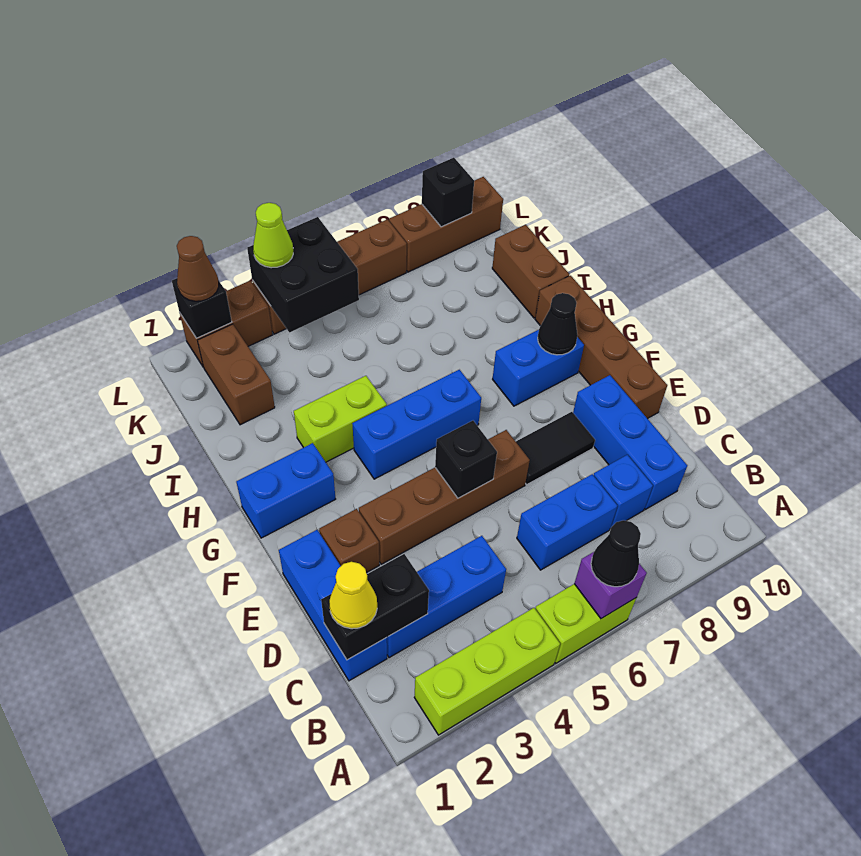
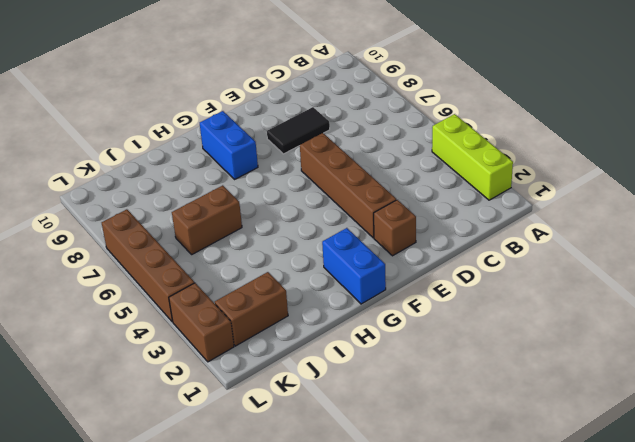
black 1x2 tile [267,107,330,154] -> black 1x2 tile turned to [516,412,595,484]
brown 1x2 brick [172,185,242,254] -> brown 1x2 brick moved to [492,225,569,318]
none -> lime 1x2 brick [535,584,636,663]
none -> blue 1x3 brick [279,530,387,681]
none -> blue 1x3 brick [387,536,506,658]
none -> blue 1x2 brick [517,474,617,570]

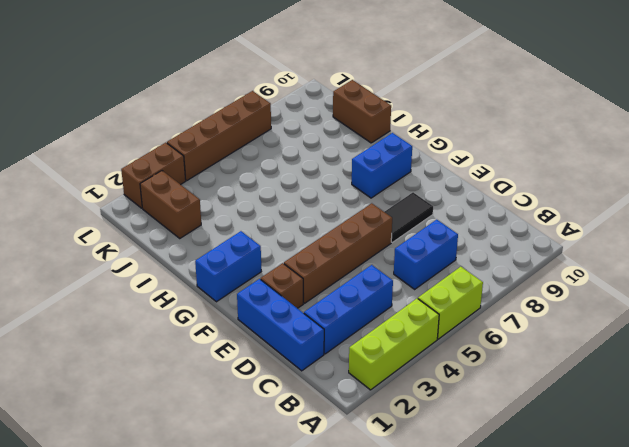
none -> blue 1x1 brick [593,455,653,529]
none -> blue 1x3 brick [573,375,687,509]
none -> brown 1x4 brick [535,276,667,419]
none -> blue 1x3 brick [352,370,481,479]

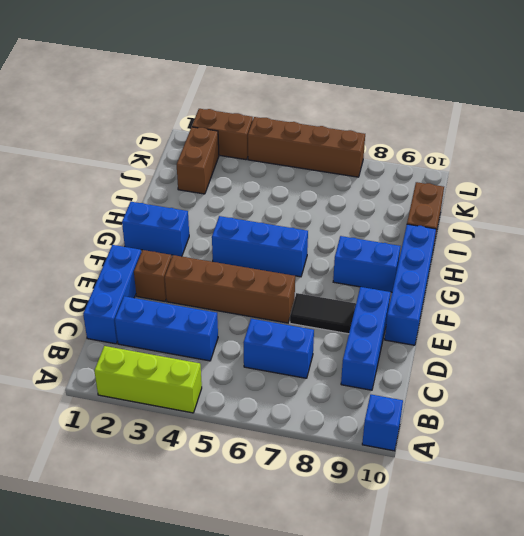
blue 1x1 brick [362,395,403,451] -> blue 1x1 brick moved to [593,455,653,529]
blue 1x4 brick [385,224,436,345] -> brown 1x4 brick [535,276,667,419]
none -> lime 1x2 brick [535,584,636,663]
none -> lime 1x2 brick [294,376,387,462]
none -> brown 1x3 brick [389,177,503,272]
none -> purple 1x1 brick [574,552,647,619]

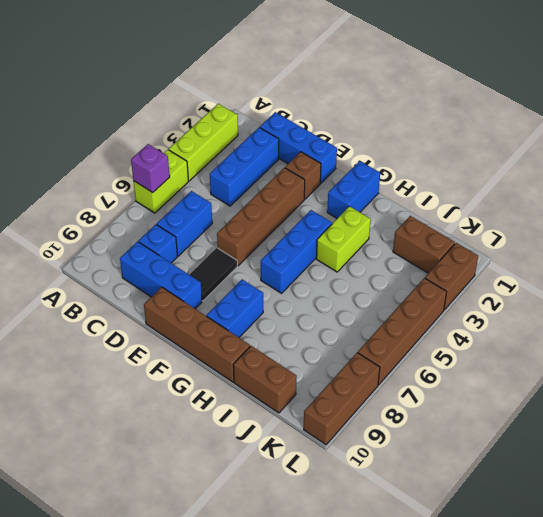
none -> black 1x2 brick [321,554,429,660]
none -> black 1x1 brick [435,421,497,498]
none -> black 1x1 cone [538,293,578,355]
none -> black 2x2 brick [247,217,359,333]

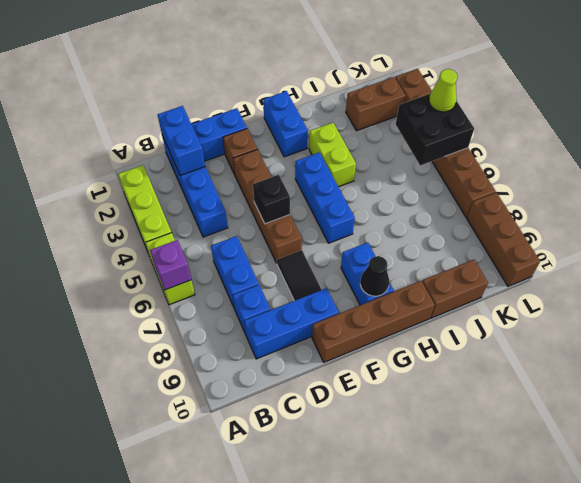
blue 1x2 brick [158,106,205,175] -> black 1x2 brick [321,554,429,660]
none -> black 1x1 brick [172,278,232,338]
none -> black 1x1 brick [422,158,474,227]
none -> black 1x1 cone [591,520,641,587]
none -> yellow 1x1 cone [329,562,377,629]

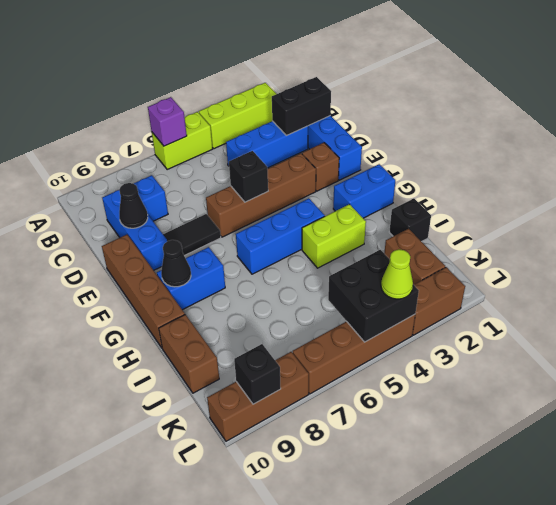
black 1x1 cone [119,183,148,228] -> black 1x1 cone moved to [591,520,641,587]
black 1x1 brick [389,198,431,242] -> black 1x1 brick moved to [172,278,232,338]
none -> blue 1x2 brick [517,474,617,570]
none -> yellow 1x1 cone [329,562,377,629]
none -> brown 1x1 cone [177,236,219,301]

